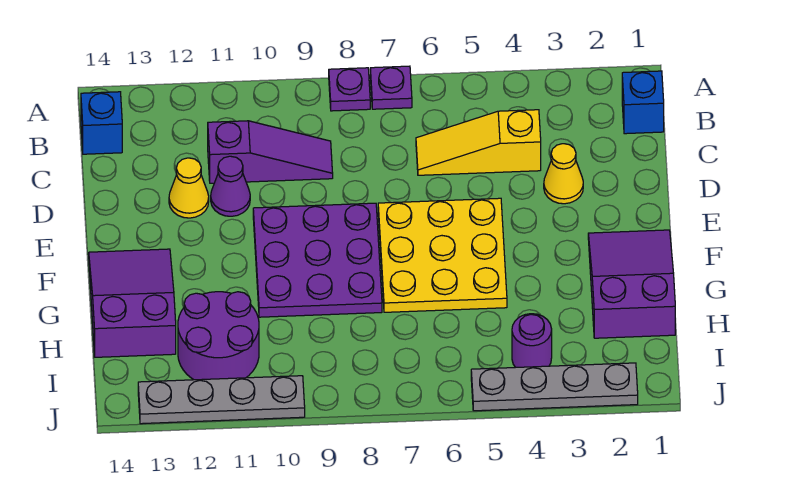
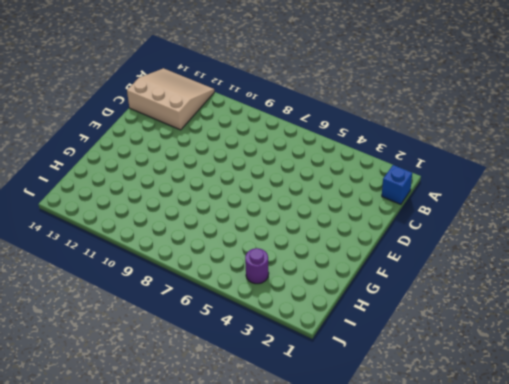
tan 3x3 slope [127,68,214,130] -> blue 1x1 brick [81,92,122,154]
none -> purple 1x1 plate [370,66,412,109]
none -> purple 1x1 plate [329,68,370,111]
none -> yellow 1x3 slope [416,110,541,175]

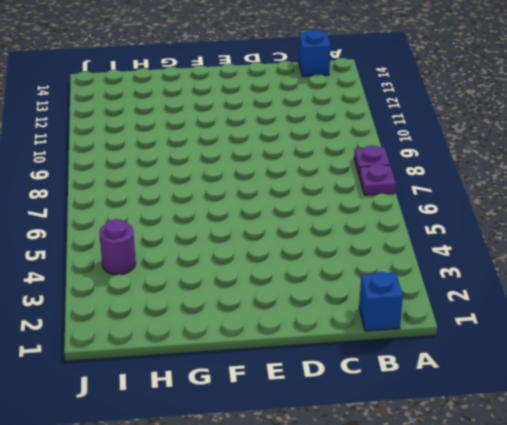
none -> yellow 1x3 slope [416,110,541,175]
none -> purple 1x3 slope [208,121,333,183]
none -> yellow 1x1 cone [544,144,583,204]

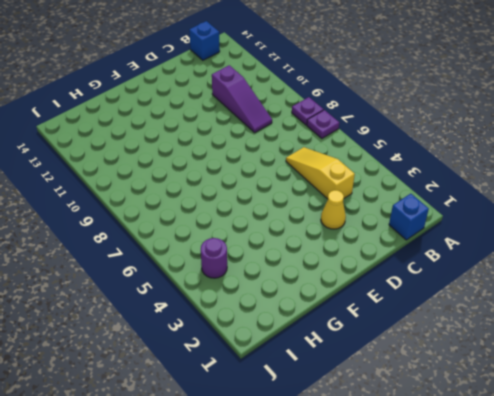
none -> purple 1x1 cone [211,156,250,216]
none -> yellow 1x1 cone [169,158,209,218]
none -> yellow 3x3 plate [378,198,507,312]

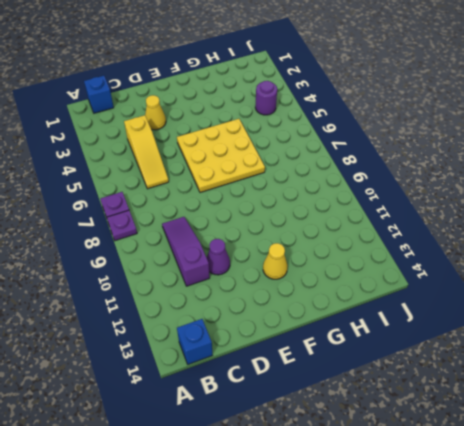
yellow 1x1 cone [263,243,288,279] -> yellow 1x1 cone moved to [169,158,209,218]
none -> purple 3x3 plate [253,203,382,317]
none -> purple 2x3 slope [588,230,675,338]
none -> purple 2x3 slope [89,249,176,357]

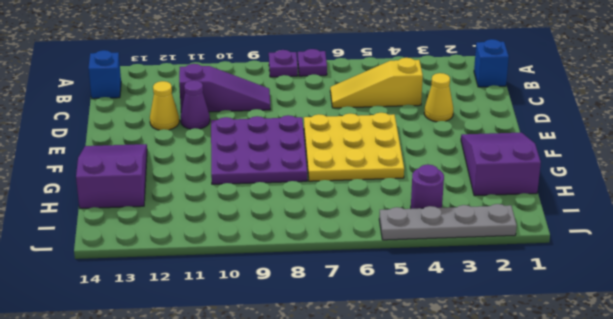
none -> purple 2x2 round brick [178,292,259,380]
none -> grey 1x4 plate [138,376,305,424]

